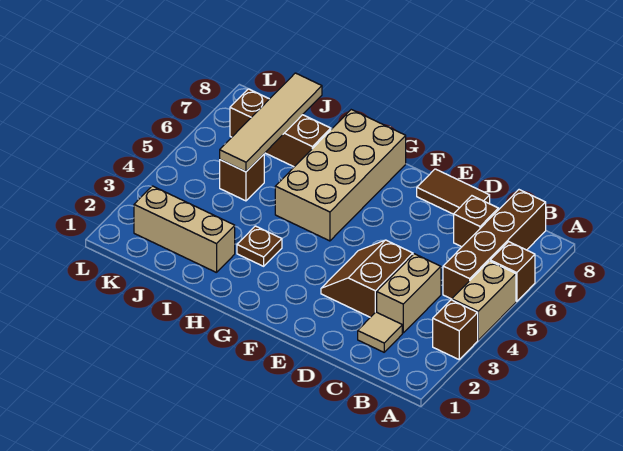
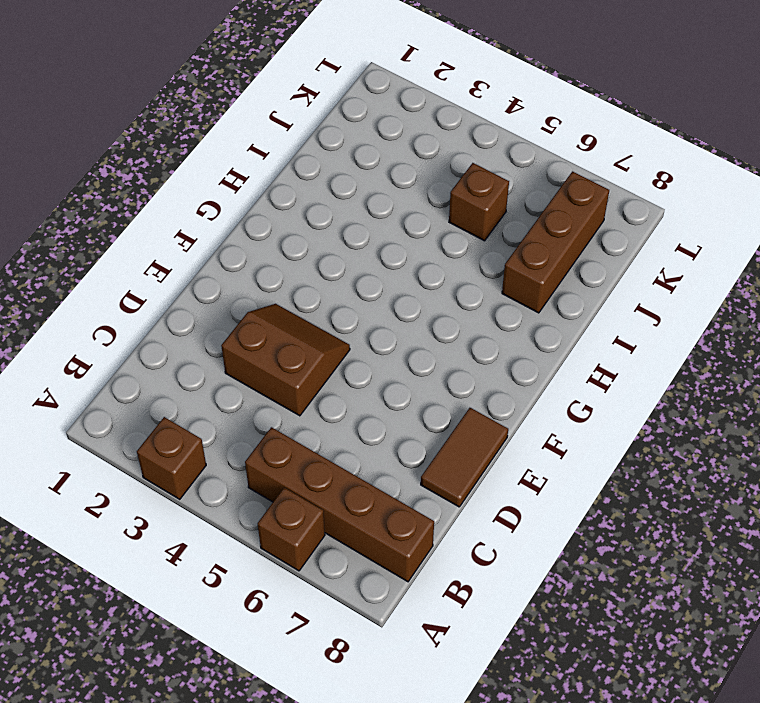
none -> tan 1x2 brick [452,261,516,340]
none -> tan 1x1 tile [358,312,402,352]
none -> tan 1x2 brick [377,254,441,333]

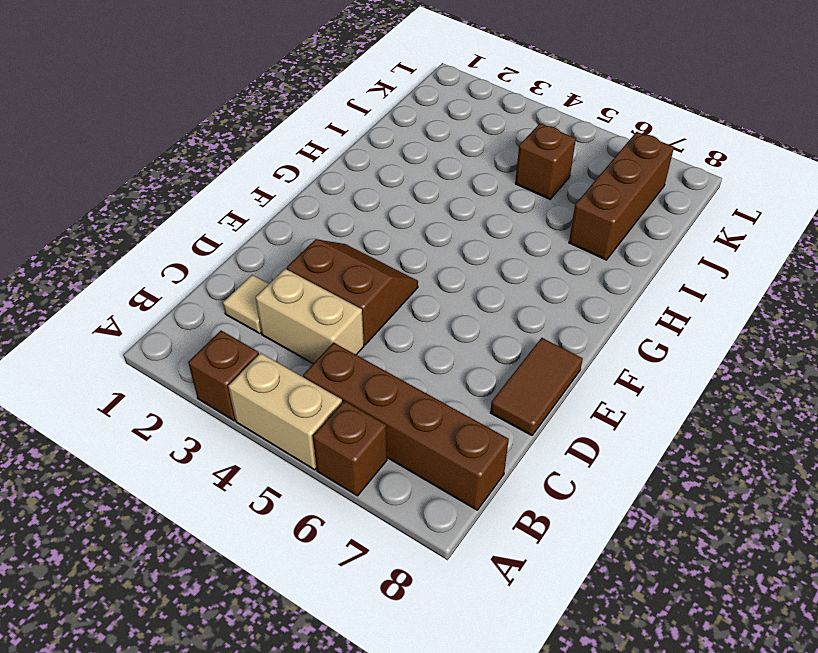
none -> brown 1x1 brick [454,196,498,247]
none -> tan 2x4 brick [275,110,406,241]
none -> brown 1x1 plate [237,226,282,266]

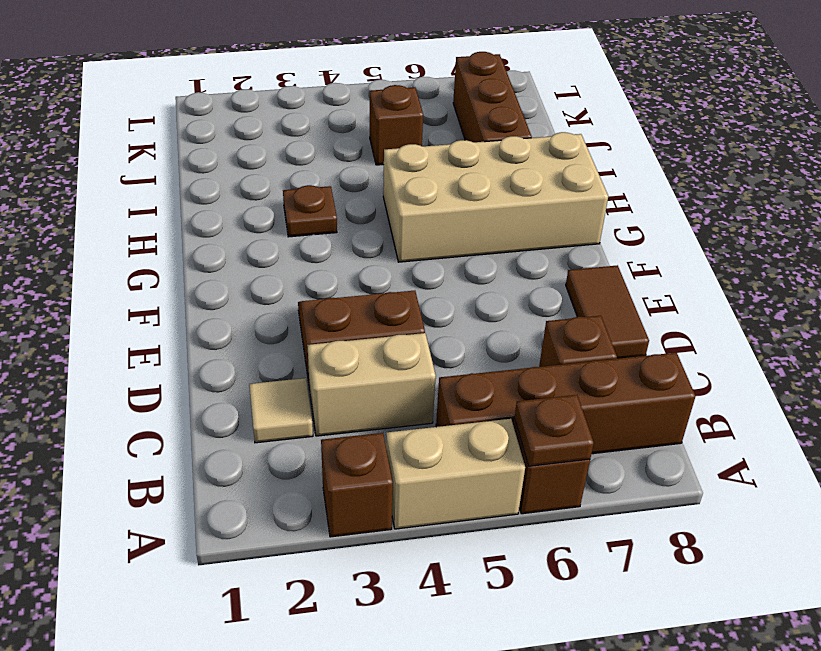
brown 1x1 plate [514,395,594,466] -> none
none -> tan 1x3 brick [134,186,235,273]
none -> tan 1x4 tile [220,73,322,172]

